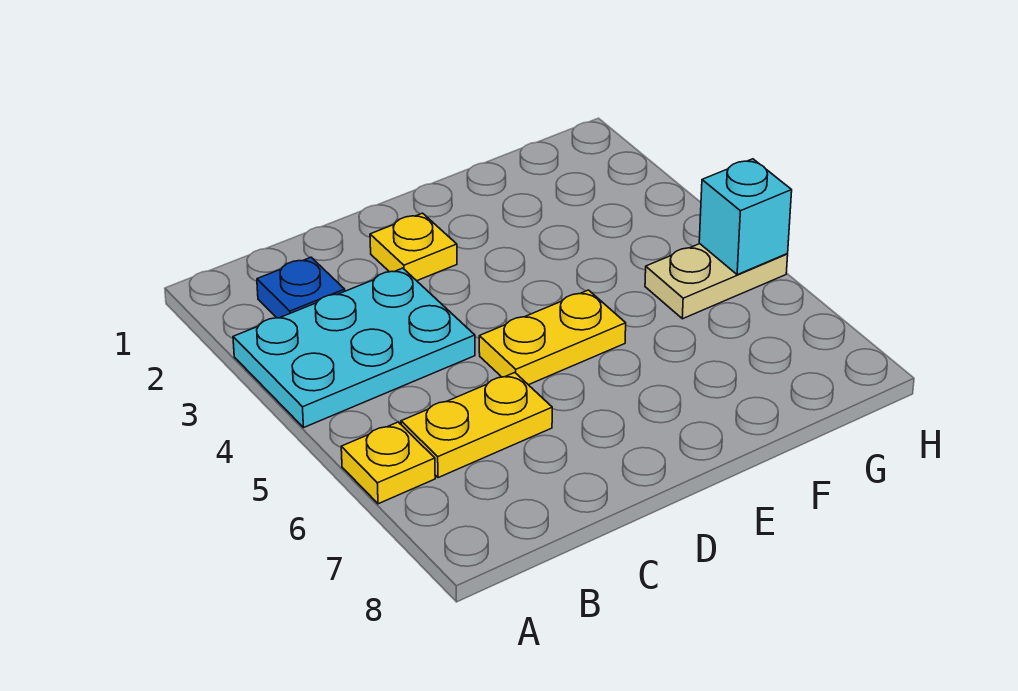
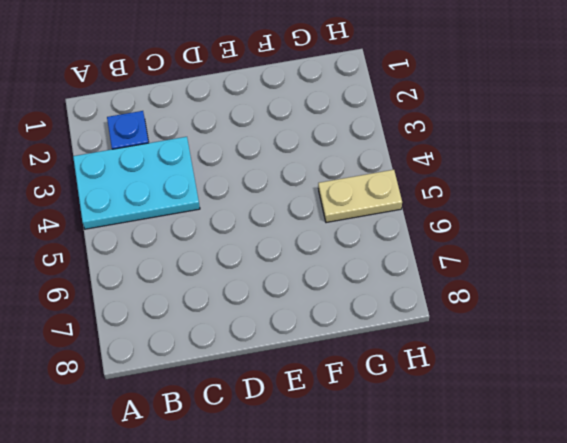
none -> yellow 1x1 plate [341,422,435,504]
none -> yellow 1x2 plate [401,373,552,478]

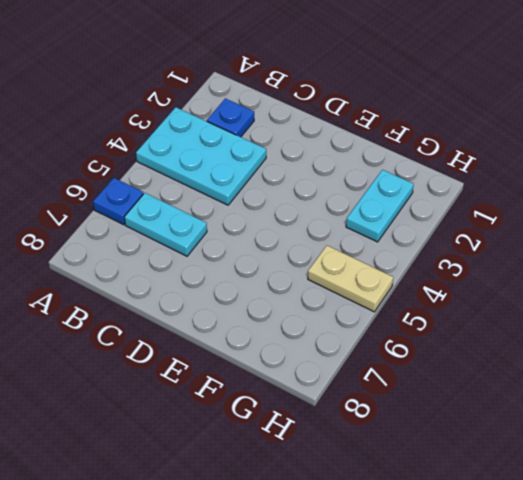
blue 1x1 plate [93,178,143,225] -> yellow 1x1 plate [341,422,435,504]
cyan 1x2 plate [124,193,207,256] -> yellow 1x2 plate [401,373,552,478]
cyan 1x2 plate [346,170,414,242] -> none
none -> yellow 1x1 plate [370,213,457,281]
none -> yellow 1x2 plate [479,290,626,385]

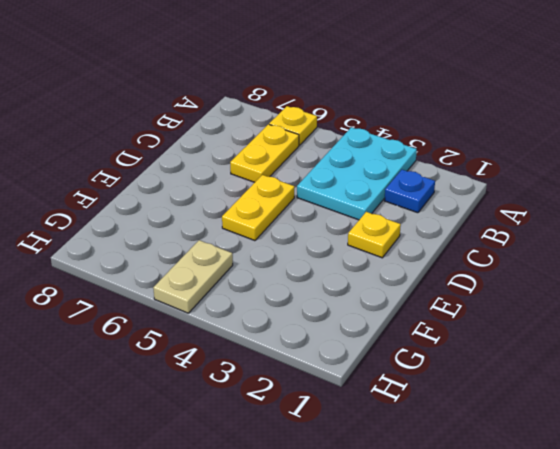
none -> cyan 1x1 brick [699,159,792,275]

